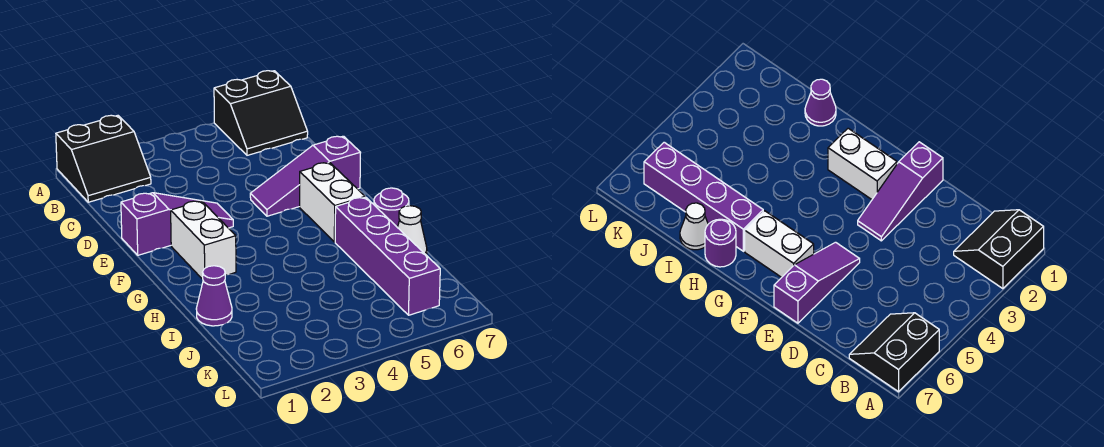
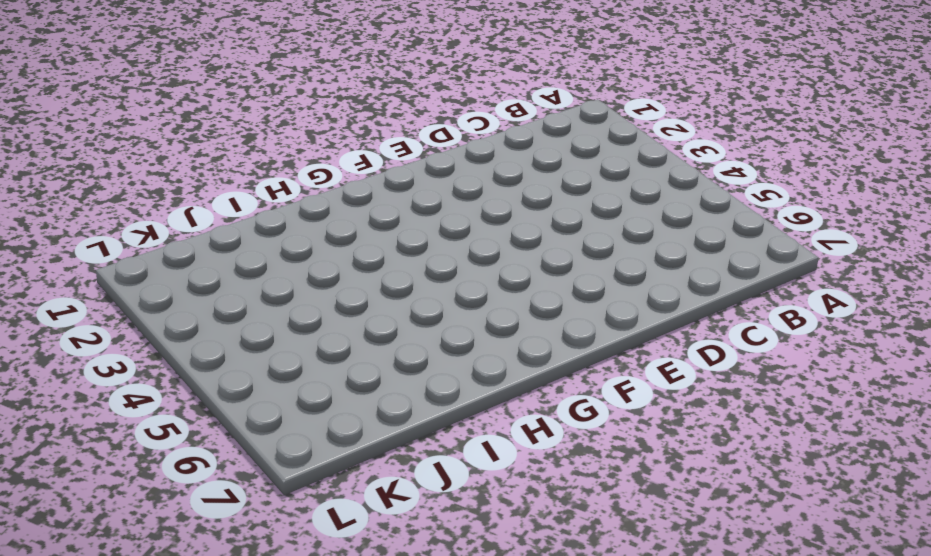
none -> black 2x2 slope [56,115,151,202]
none -> black 2x2 slope [214,71,308,155]

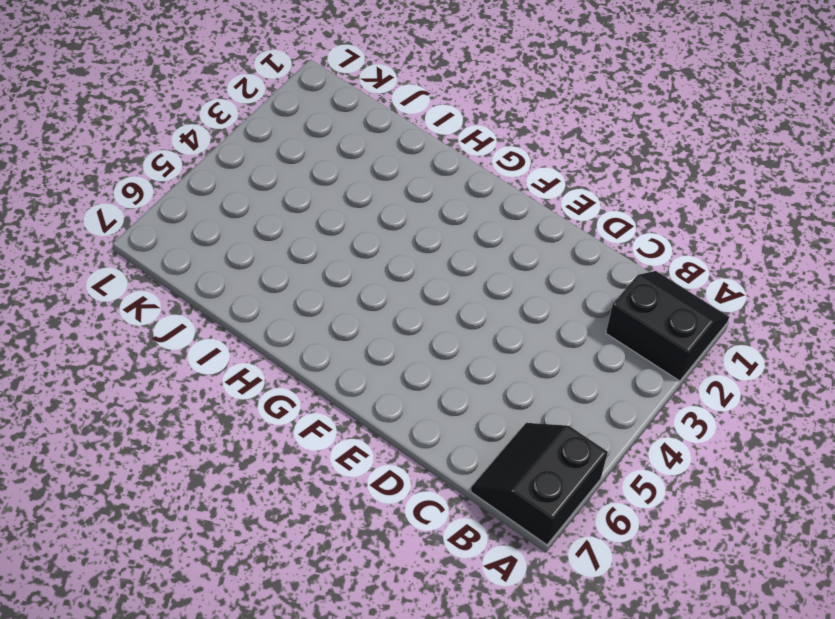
black 2x2 slope [606,271,729,381] -> black 2x2 slope turned to [56,115,151,202]
none -> purple 1x3 slope [121,193,233,255]
none -> purple 1x3 slope [250,136,361,216]

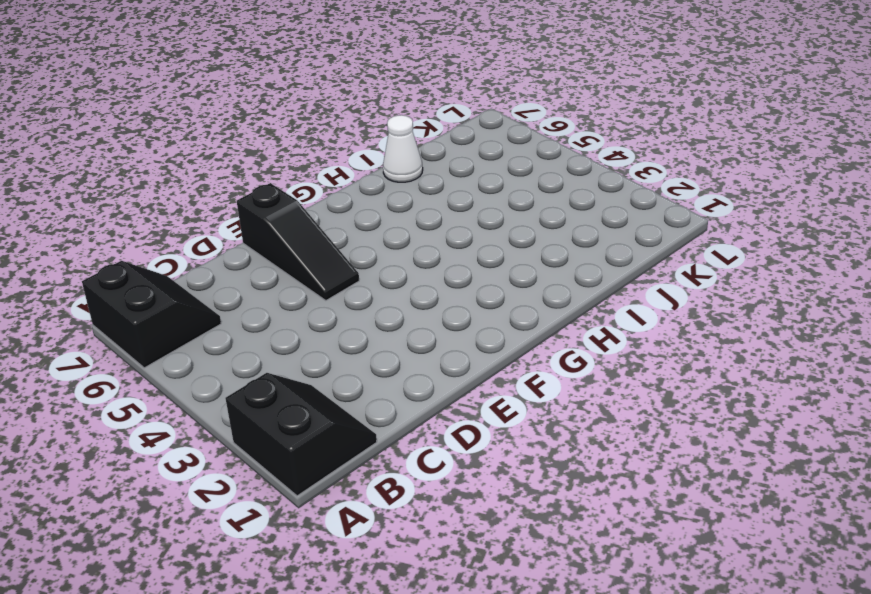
black 1x3 slope [237,183,359,301] -> purple 1x3 slope [250,136,361,216]
none -> purple 1x3 slope [121,193,233,255]
none -> white 1x2 brick [171,201,236,279]

